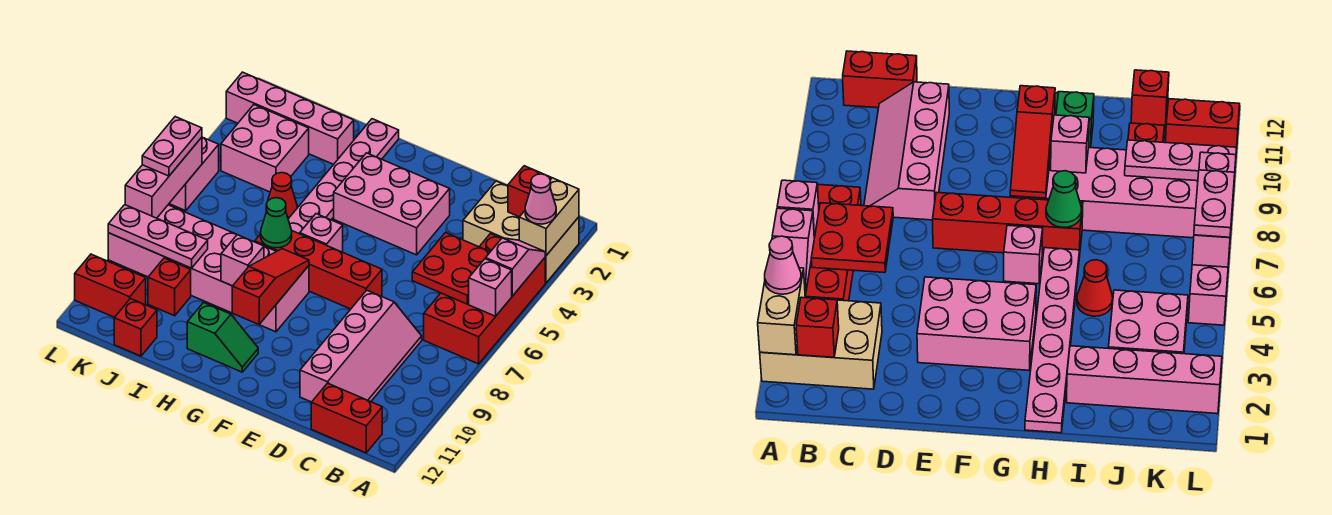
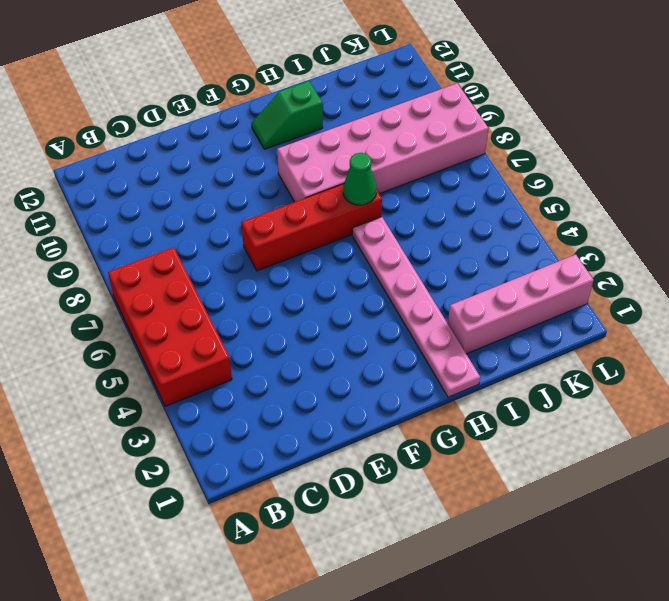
none -> tan 2x3 brick [463,181,579,283]
none -> red 1x2 brick [311,383,382,453]
none -> pink 2x4 slope [300,290,422,402]

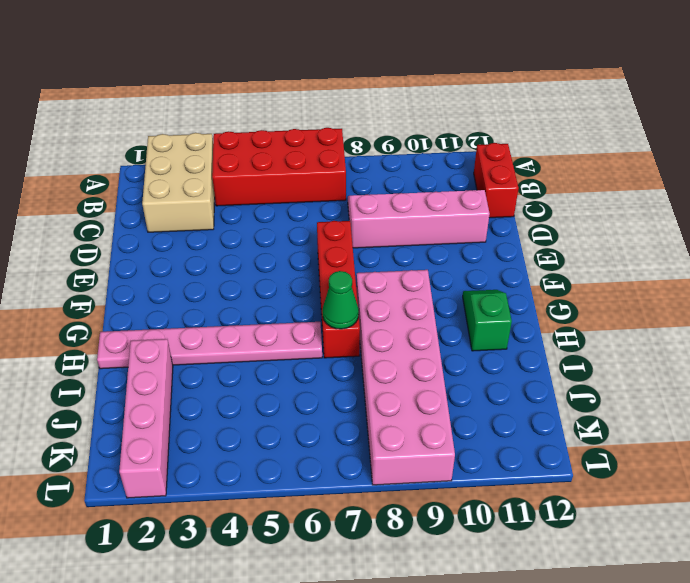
none -> pink 2x3 brick [334,153,450,255]
none -> pink 1x1 brick [300,214,343,252]
none -> red 1x1 cone [266,173,297,219]

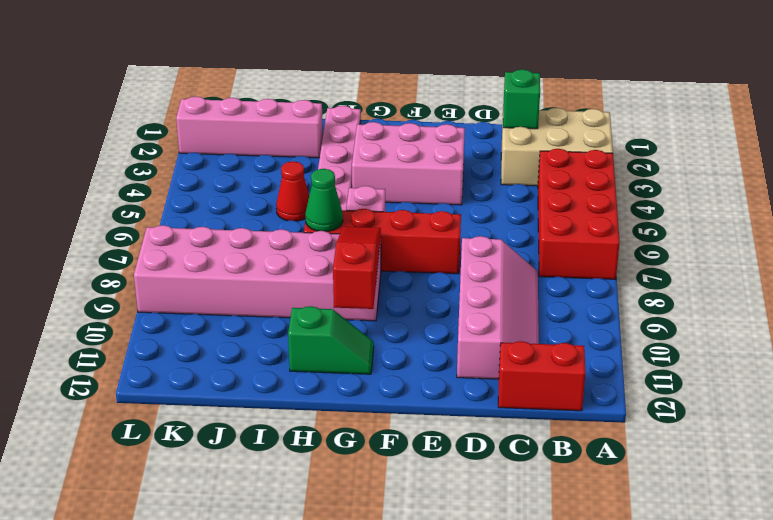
green 1x1 brick [503,69,540,129] -> none
none -> pink 2x2 brick [221,105,309,192]
none -> red 1x1 brick [148,258,191,316]
none -> red 1x1 brick [114,299,157,356]

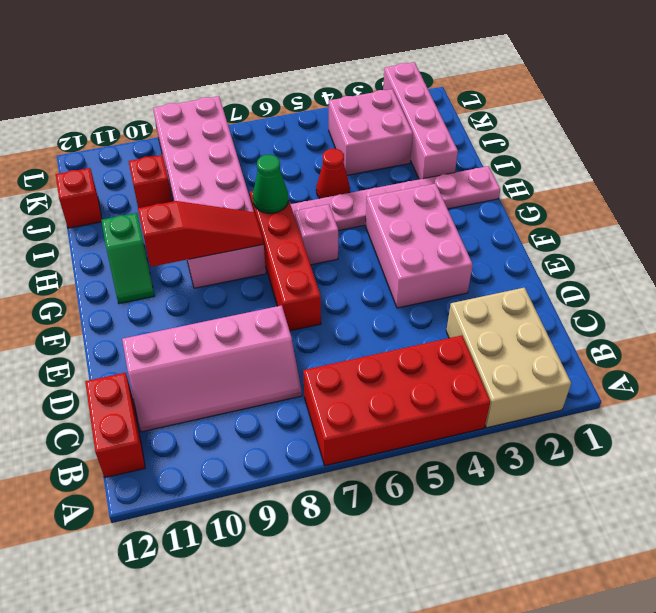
none -> red 1x2 brick [75,254,146,317]
none -> pink 1x2 brick [169,137,219,211]
none -> tan 1x2 brick [519,178,579,256]

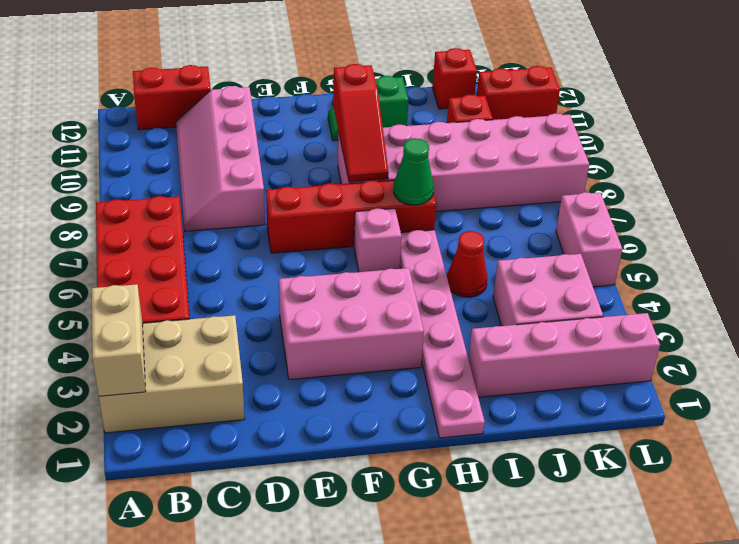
none -> pink 1x2 slope [486,238,545,296]
none -> pink 1x1 brick [469,259,512,316]
none -> red 1x1 brick [508,166,551,217]

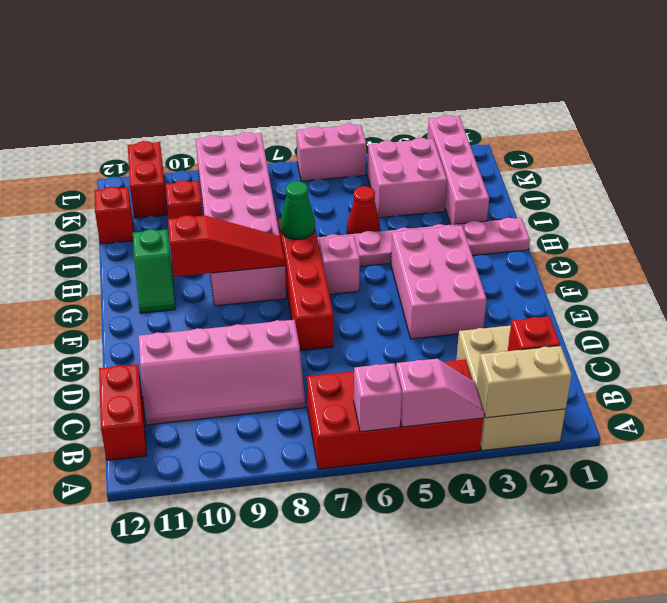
none -> red 2x2 plate [412,233,490,304]
none -> pink 1x1 brick [221,235,264,286]
none -> pink 1x3 plate [108,205,208,268]

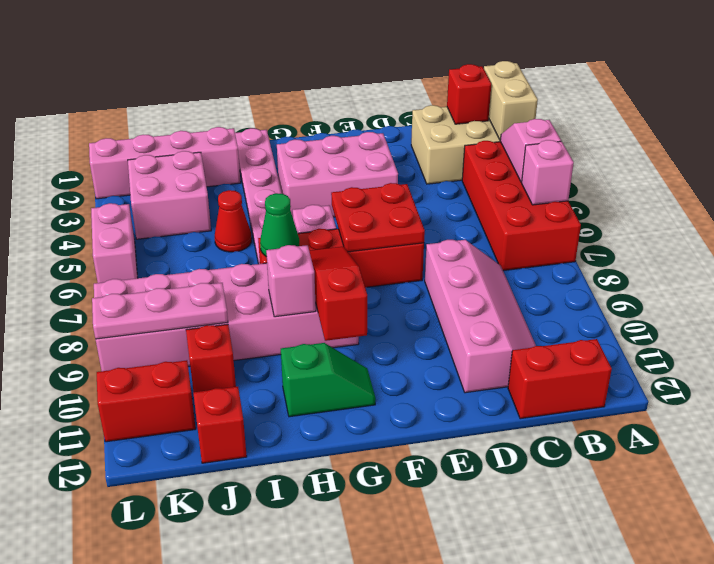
red 2x2 plate [331,183,425,252] -> red 2x2 plate moved to [412,233,490,304]
none -> pink 1x3 brick [125,137,202,218]
none -> pink 1x1 cone [525,174,556,224]
none -> pink 1x2 plate [142,117,202,176]

